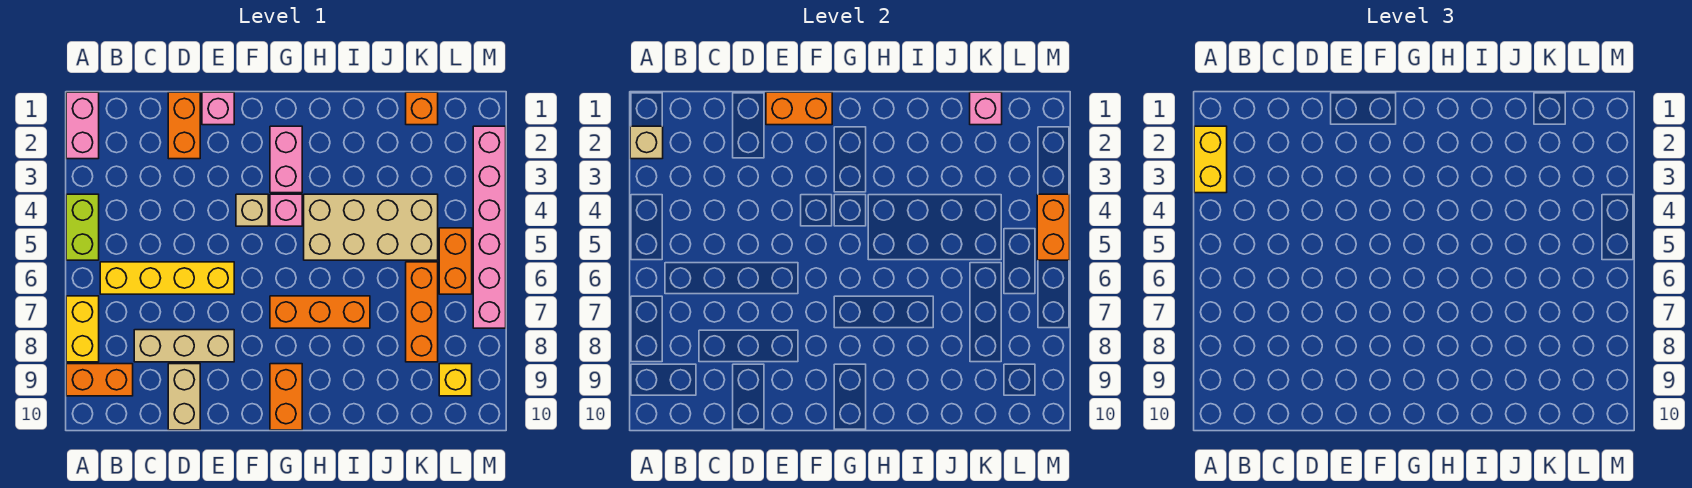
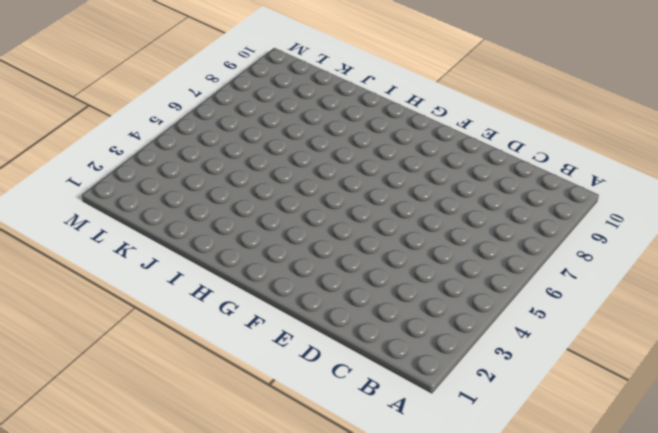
none -> pink 1x2 brick [66,92,99,159]
none -> lime 1x2 brick [66,194,99,260]
none -> yellow 1x2 brick [66,296,99,362]

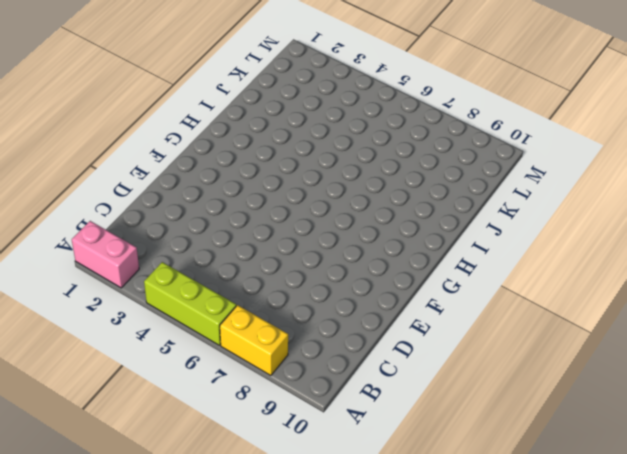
lime 1x3 brick [144,262,236,345] -> lime 1x2 brick [66,194,99,260]
none -> orange 1x2 brick [66,364,133,396]
none -> yellow 1x4 brick [100,262,234,294]
none -> tan 1x3 brick [134,330,234,362]

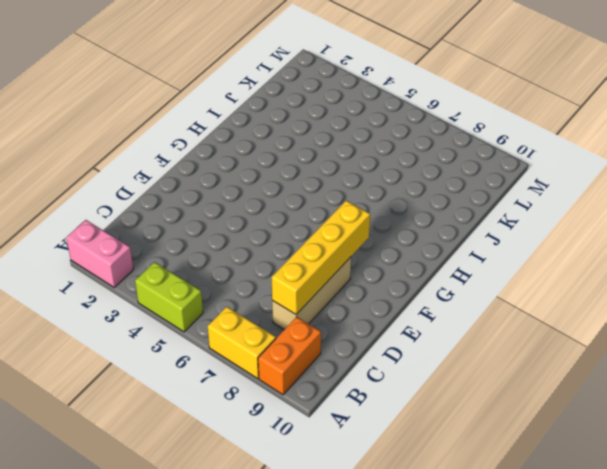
yellow 1x4 brick [272,201,370,314] -> yellow 1x4 brick moved to [100,262,234,294]
none -> orange 1x2 brick [168,92,200,159]
none -> tan 1x2 brick [168,364,200,430]
none -> pink 1x1 brick [202,92,234,125]

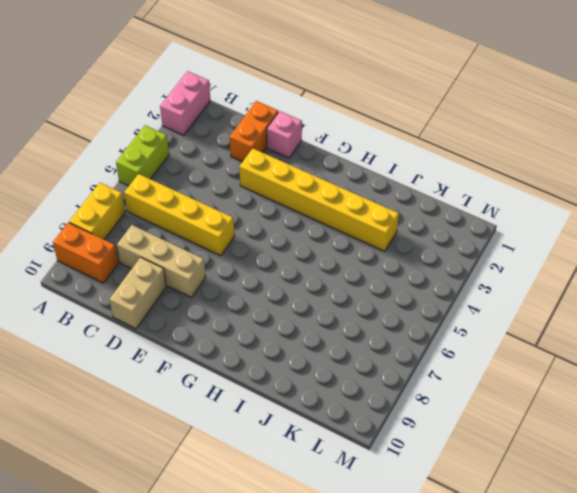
yellow 1x6 brick [239,148,399,251] -> pink 1x2 brick [270,126,302,193]
none -> tan 1x1 brick [236,194,268,226]
none -> pink 1x1 brick [270,194,302,226]
none -> orange 1x3 brick [270,296,370,328]

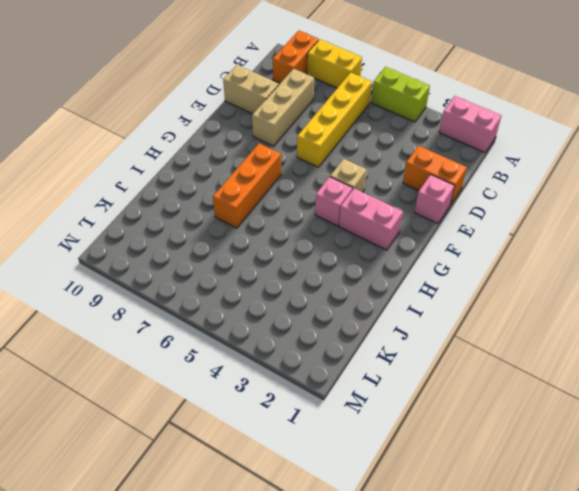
none -> orange 1x2 brick [270,364,302,430]
none -> tan 2x4 brick [304,194,438,260]
none -> orange 1x1 brick [406,92,438,125]

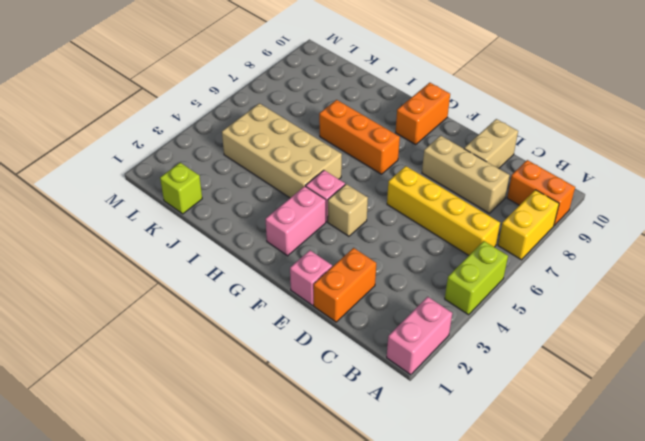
lime 1x1 brick [160,163,202,214] -> orange 1x1 brick [406,92,438,125]
none -> orange 1x3 brick [406,262,438,362]
none -> orange 1x2 brick [439,228,472,294]
none -> yellow 1x1 brick [439,364,472,396]

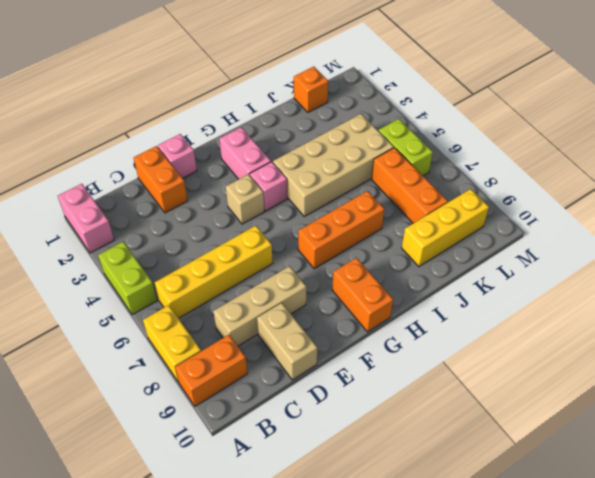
yellow 1x3 brick [402,189,489,267] -> yellow 1x1 brick [439,364,472,396]
lime 1x2 brick [379,119,433,176] -> orange 1x2 brick [439,228,472,294]
none -> pink 1x6 brick [473,126,506,328]
none -> tan 1x1 brick [630,126,663,159]
none -> orange 1x2 brick [766,92,832,125]

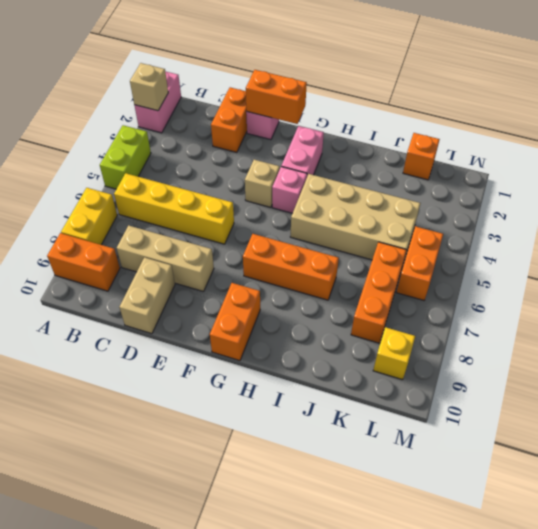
none -> pink 1x6 brick [473,126,506,328]
none -> pink 1x1 brick [970,92,1002,125]
none -> orange 1x2 brick [1037,194,1070,260]

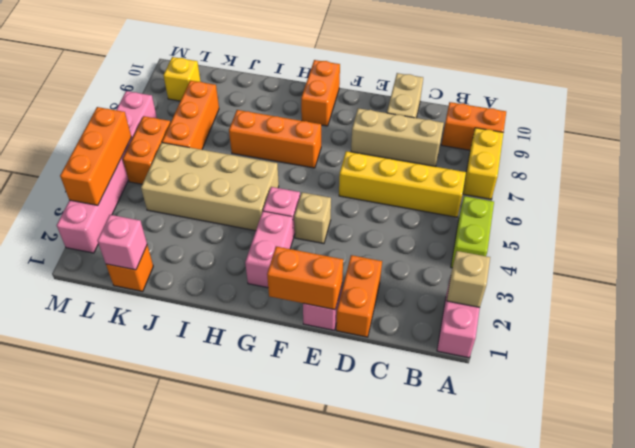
orange 1x3 brick [60,107,131,205] -> orange 1x2 brick [1037,194,1070,260]
none -> yellow 1x2 brick [1194,126,1227,193]

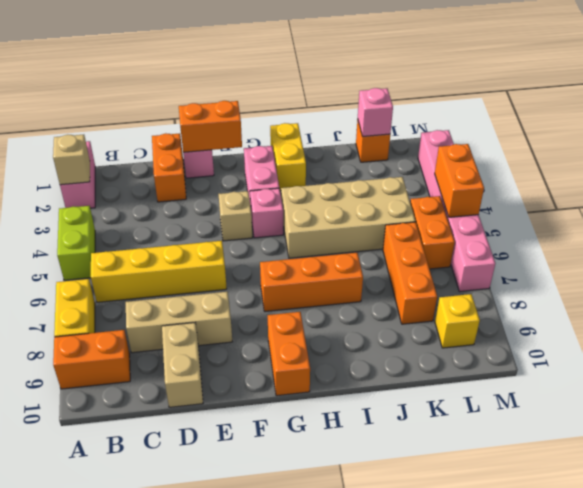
yellow 1x2 brick [270,123,306,191] -> yellow 1x2 brick moved to [1194,126,1227,193]

